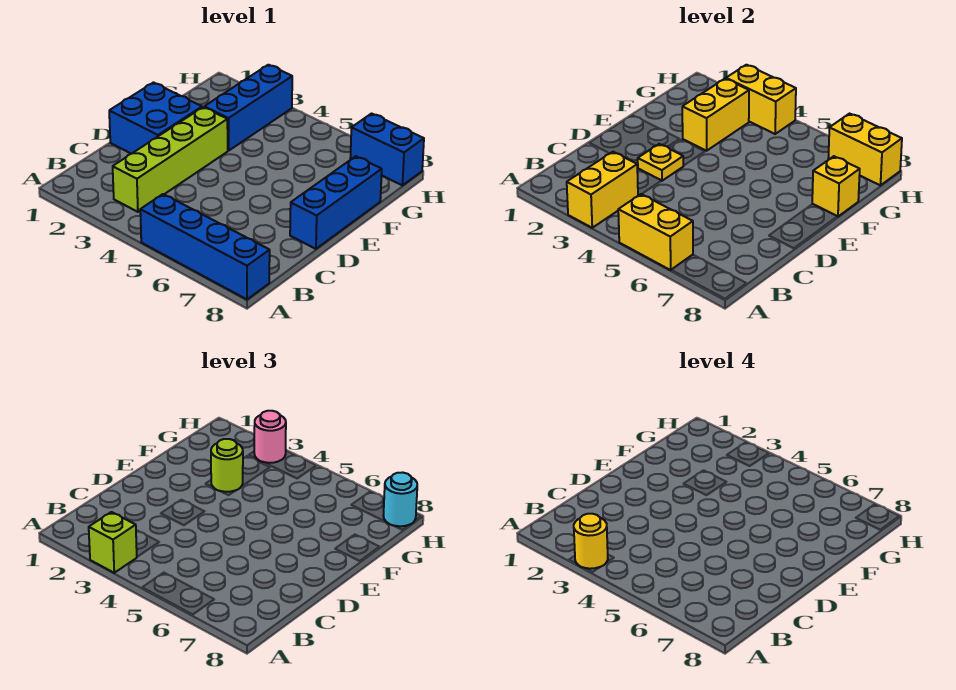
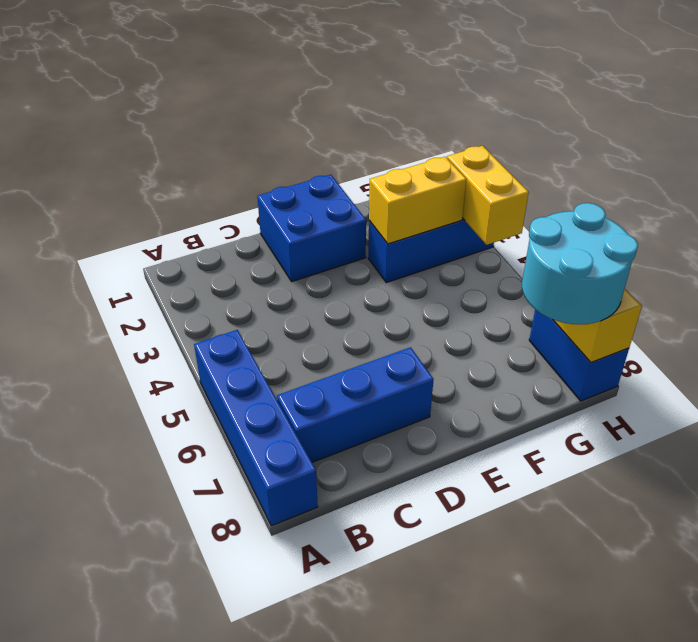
blue 1x3 brick [277,347,434,462] -> blue 1x3 brick moved to [290,156,382,249]
cyan 2x2 round brick [522,203,638,324] -> cyan 1x1 round brick [383,472,417,526]
none -> lime 1x4 brick [113,107,228,212]
none -> yellow 1x2 brick [567,152,638,228]
none -> yellow 1x2 brick [618,194,693,270]

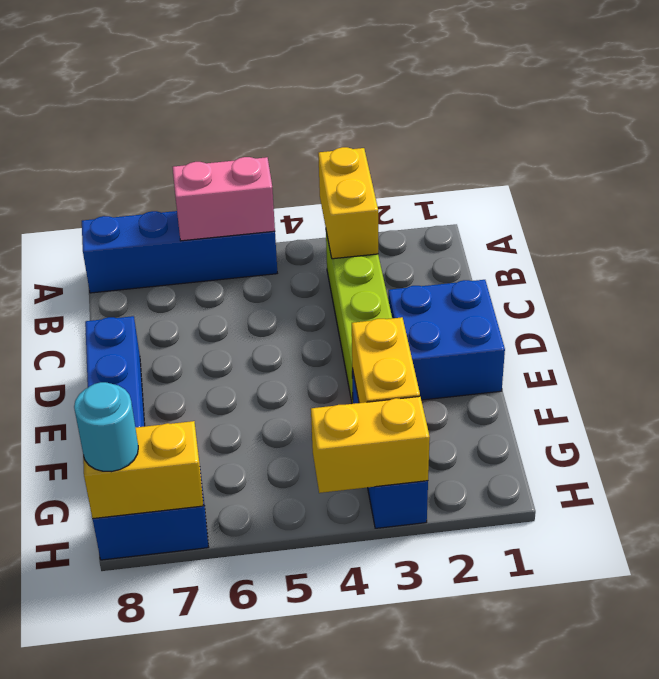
pink 1x2 brick [173,157,275,241] -> yellow 1x2 brick [618,194,693,270]
none -> yellow 1x1 plate [638,144,683,181]
none -> yellow 1x1 brick [812,156,860,217]
none -> lime 1x1 brick [89,512,137,573]

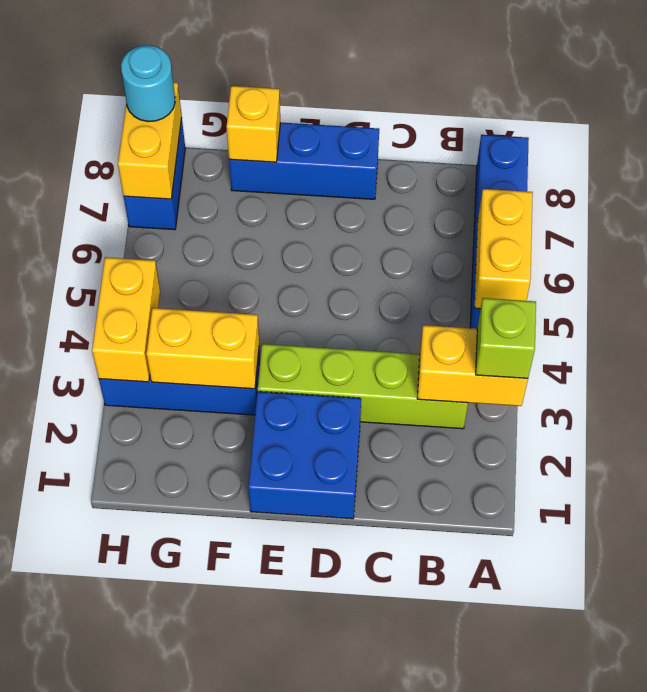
none -> yellow 1x1 plate [638,144,683,181]
none -> lime 1x1 round brick [211,439,243,492]
none -> pink 1x1 round brick [254,411,286,463]

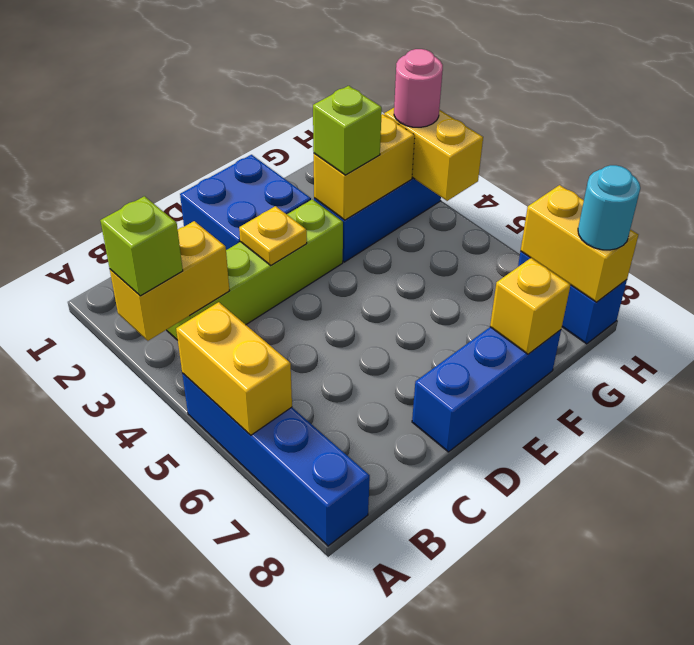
lime 1x1 brick [313,86,382,175] -> lime 1x1 round brick [211,439,243,492]
none -> yellow 1x1 round brick [574,514,608,569]

